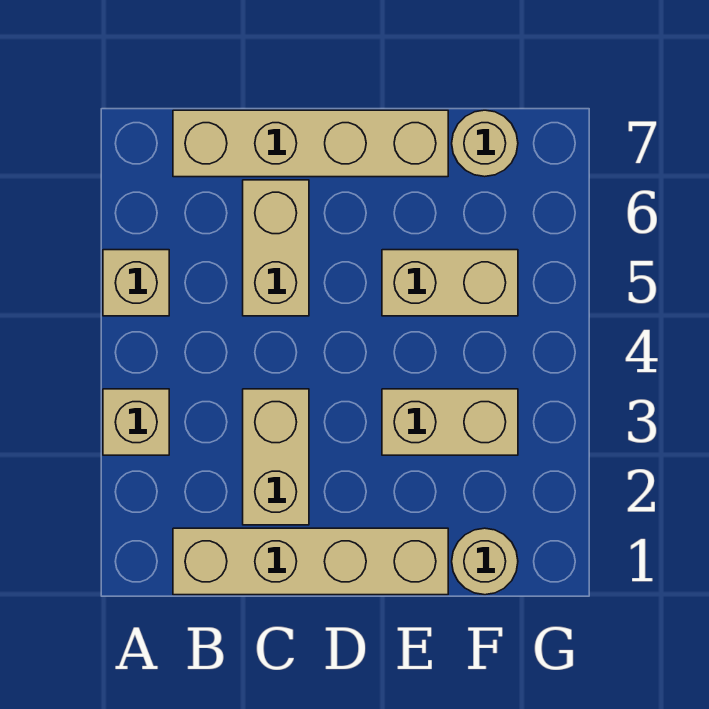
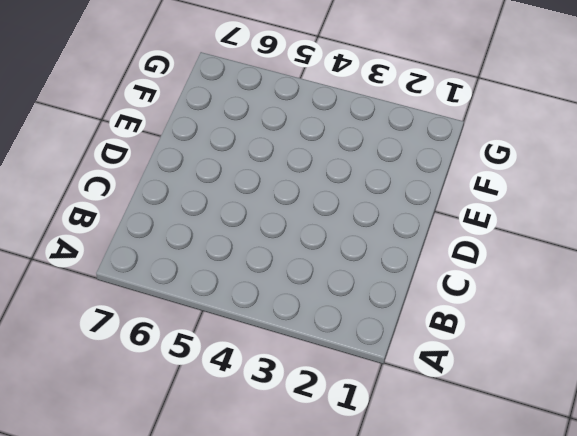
none -> tan 1x1 brick [103,389,169,455]
none -> tan 1x1 brick [103,250,169,316]

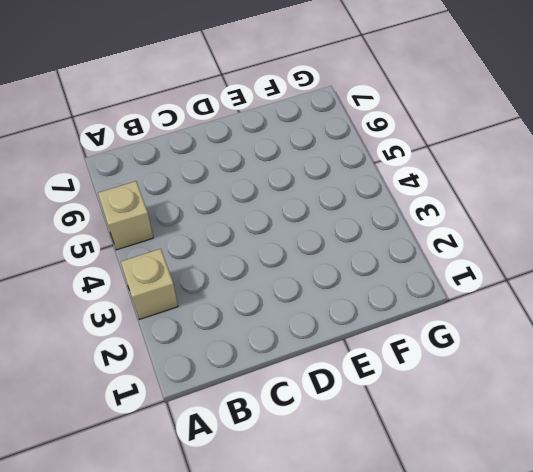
none -> tan 1x4 brick [173,528,448,595]
none -> tan 1x4 brick [173,110,448,177]

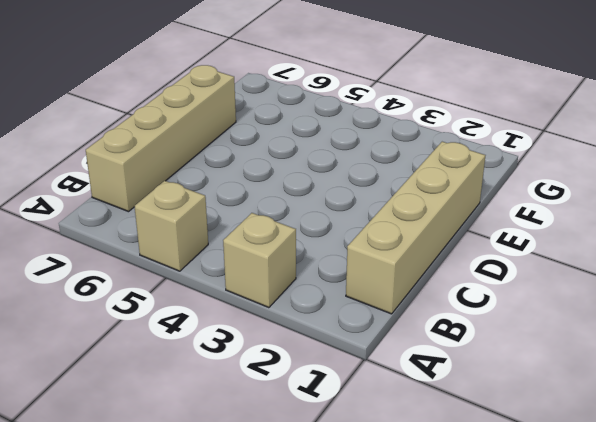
none -> tan 1x2 brick [243,389,309,525]
none -> tan 1x2 brick [243,180,309,316]

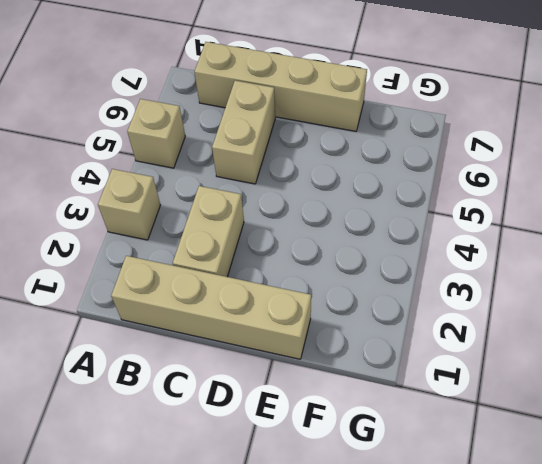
none -> tan 1x2 brick [382,389,518,455]
none -> tan 1x2 brick [382,250,518,316]

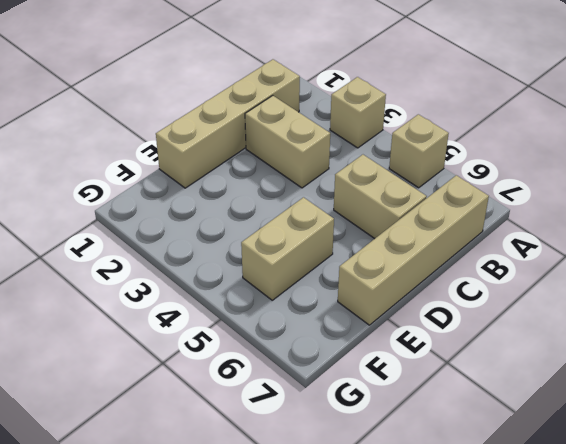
none -> tan 1x2 brick [382,389,518,455]
none -> tan 1x1 round brick [452,528,518,595]

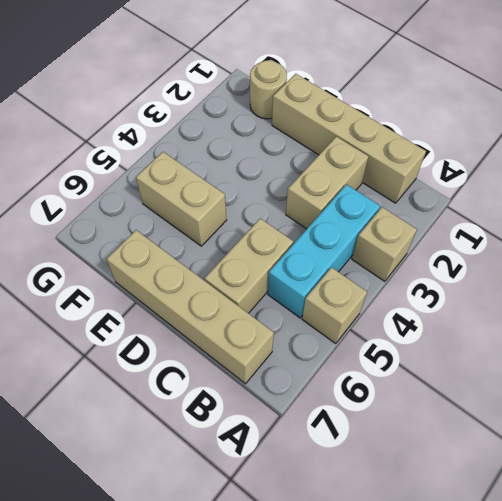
cyan 1x3 brick [268,185,380,318] -> none
none -> tan 1x2 brick [382,389,518,455]
none -> tan 1x1 round brick [452,110,518,177]

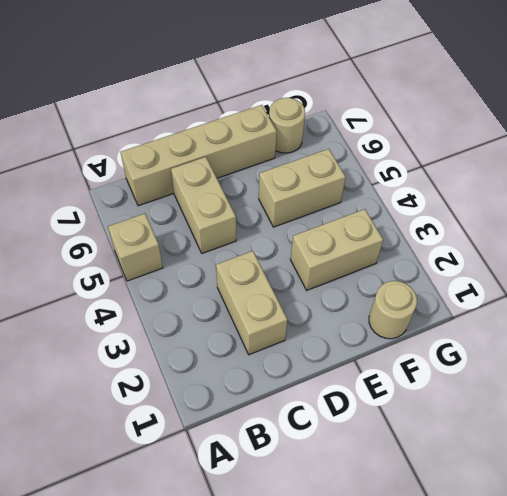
none -> tan 1x1 brick [103,389,169,455]
none -> tan 1x4 brick [173,528,448,595]

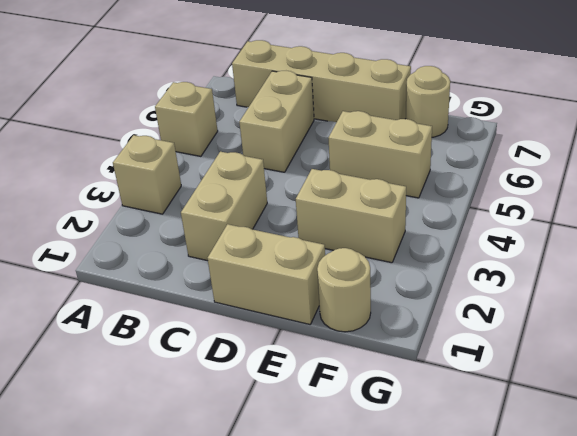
tan 1x2 brick [207,224,325,324] -> tan 1x4 brick [173,528,448,595]

